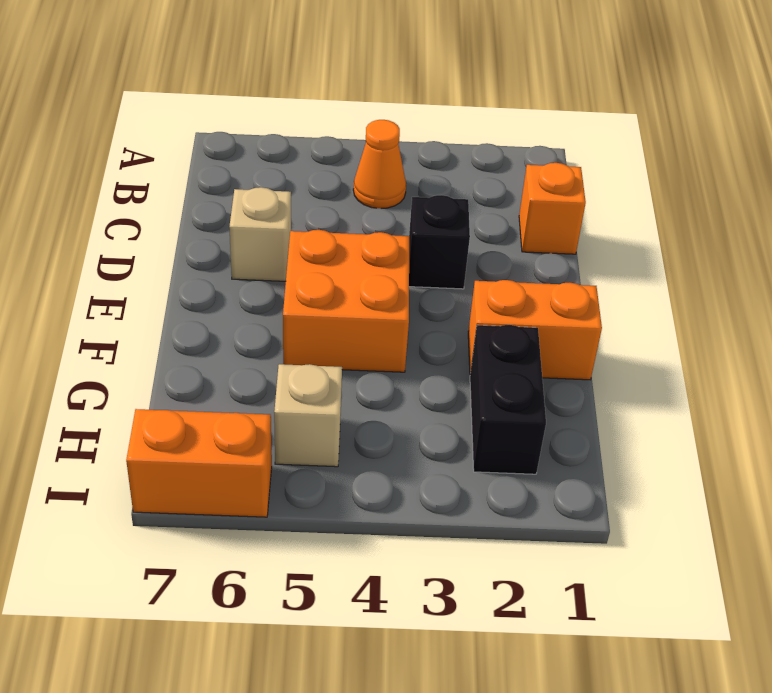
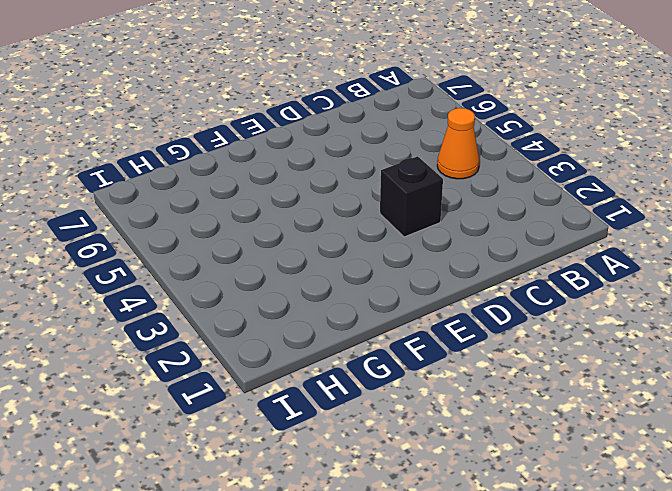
none -> orange 1x1 brick [519,163,586,254]
none -> tan 1x1 brick [229,187,291,281]

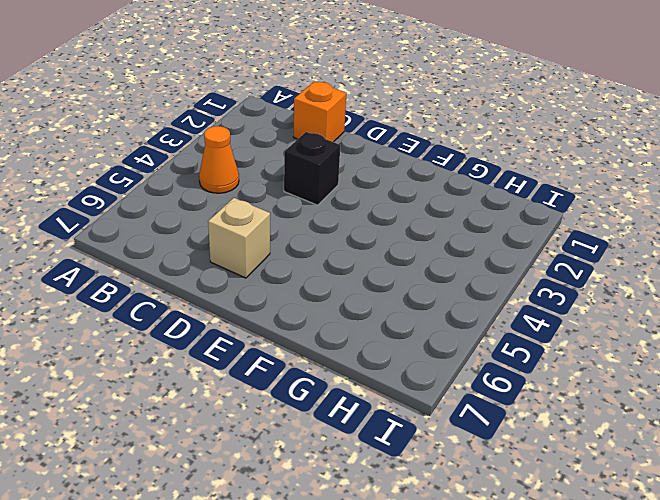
none -> orange 2x2 brick [283,230,409,372]
none -> orange 1x2 brick [468,280,602,380]

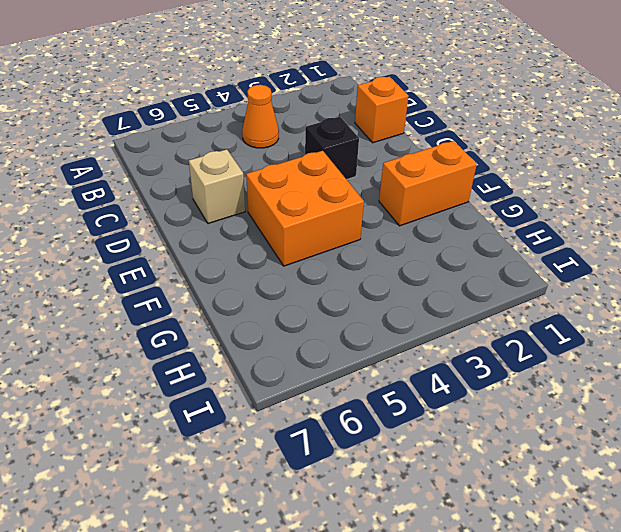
none -> black 1x2 brick [470,325,546,474]
none -> tan 1x1 brick [274,364,342,467]

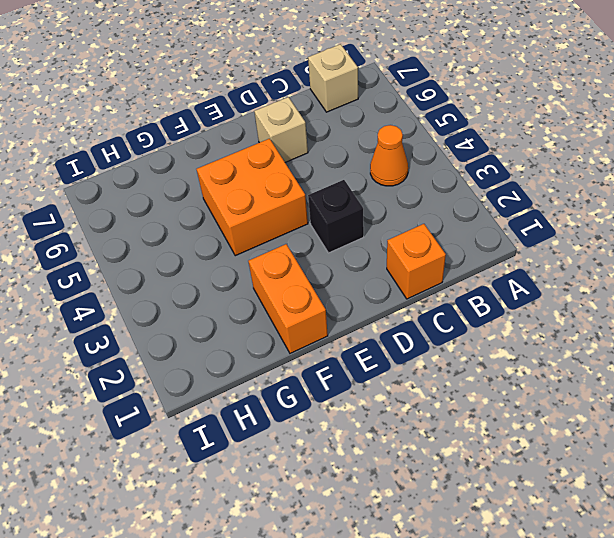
tan 1x1 brick [308,44,358,112] -> tan 1x1 brick moved to [274,364,342,467]
none -> black 1x2 brick [470,325,546,474]
none -> orange 1x2 brick [126,409,272,517]

